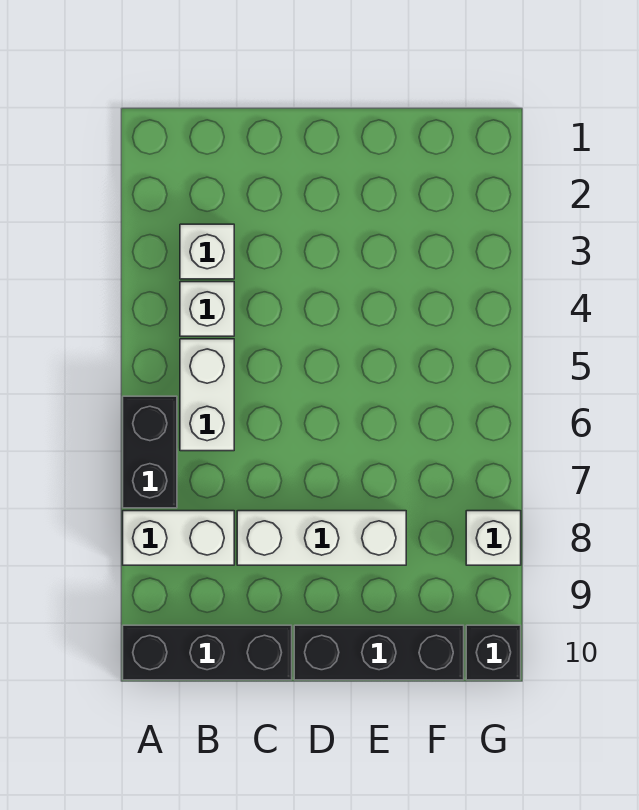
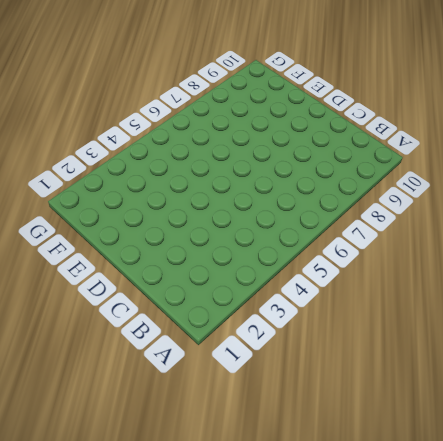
none -> black 1x2 brick [123,396,177,508]
none -> white 1x2 brick [123,511,234,565]

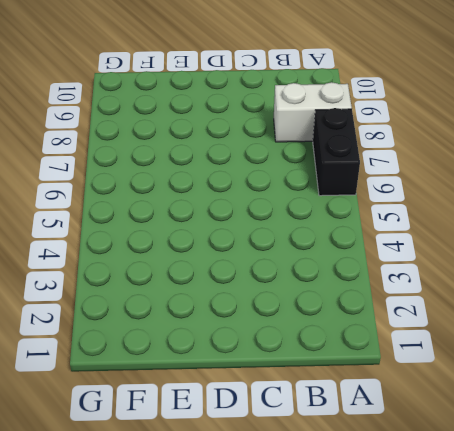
none -> black 1x3 brick [123,625,292,680]
none -> white 1x1 brick [180,224,234,279]

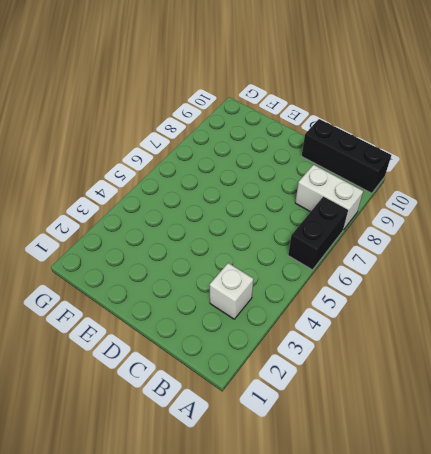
none -> white 1x1 brick [180,282,234,336]
none -> white 1x2 brick [180,339,234,451]

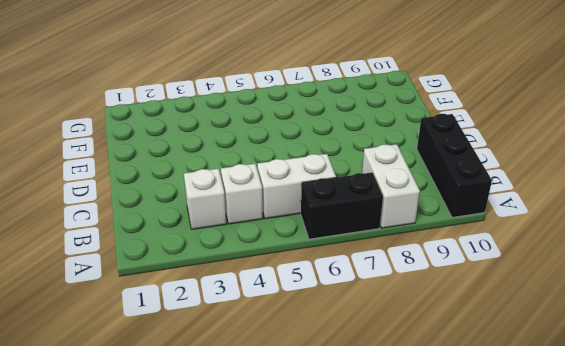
none -> white 1x3 brick [237,511,406,565]
none -> black 1x3 brick [294,625,464,680]

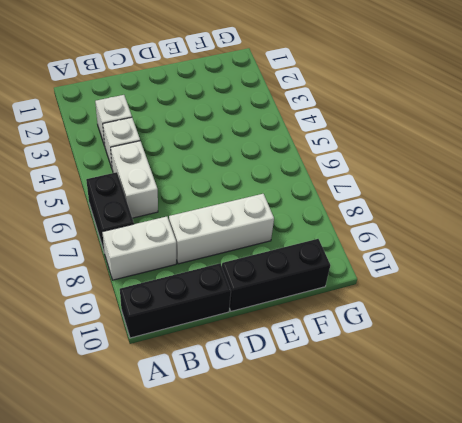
none -> white 1x1 brick [466,511,521,565]
none -> black 1x1 brick [466,625,521,680]

